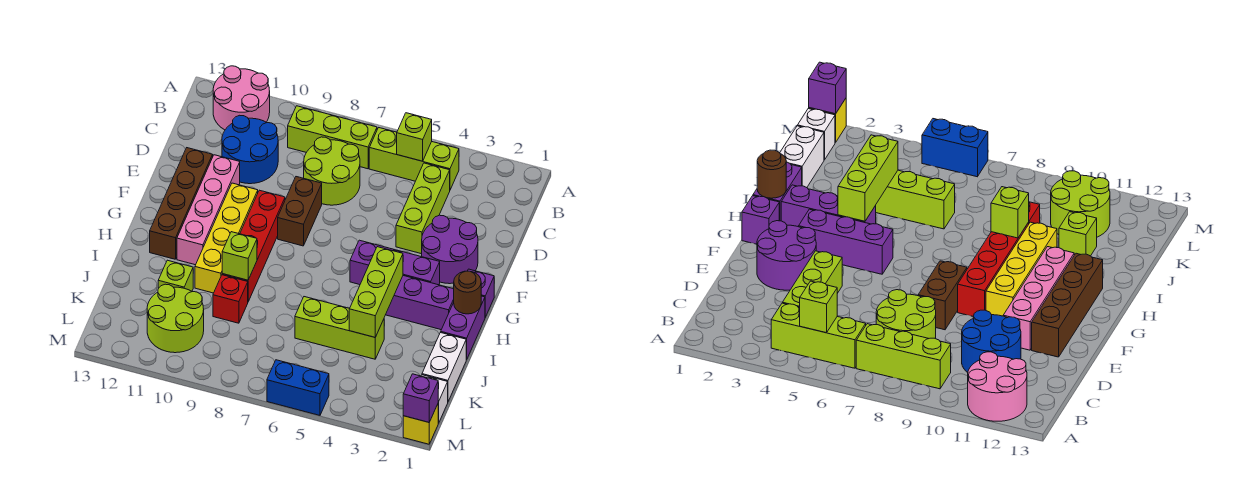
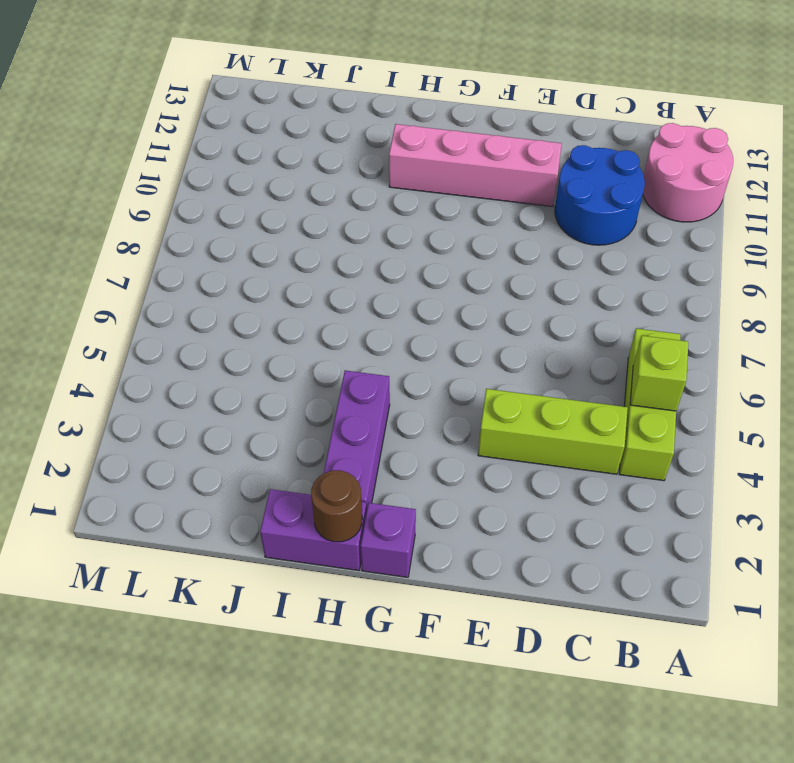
none -> lime 1x3 brick [288,106,377,169]
none -> lime 2x2 round brick [304,137,360,205]
none -> purple 2x2 round brick [422,215,478,284]

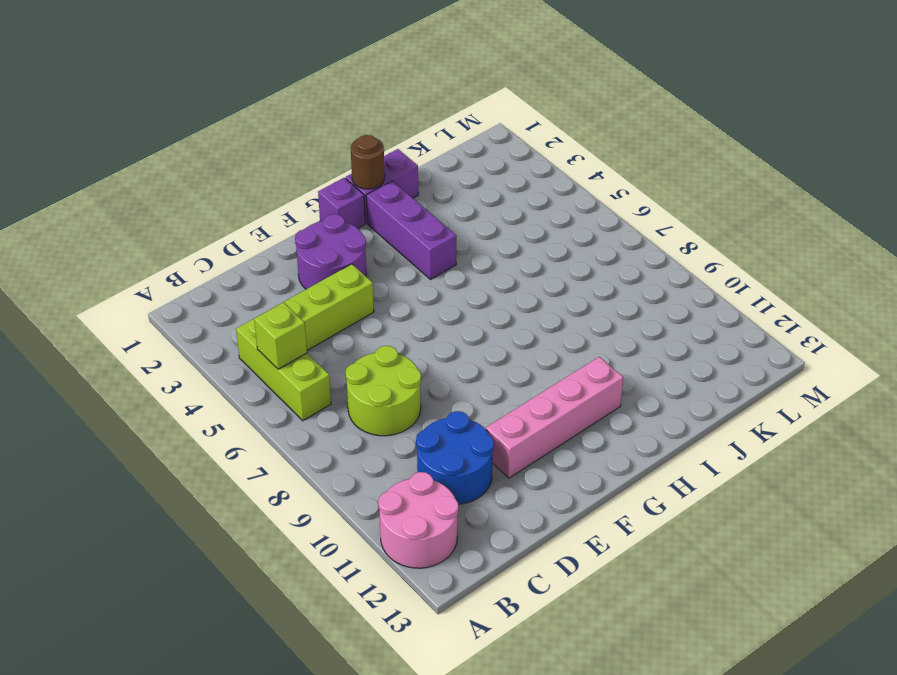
none -> lime 1x3 brick [288,106,377,169]
none -> brown 1x2 brick [278,177,322,246]
none -> brown 1x4 brick [150,148,213,259]

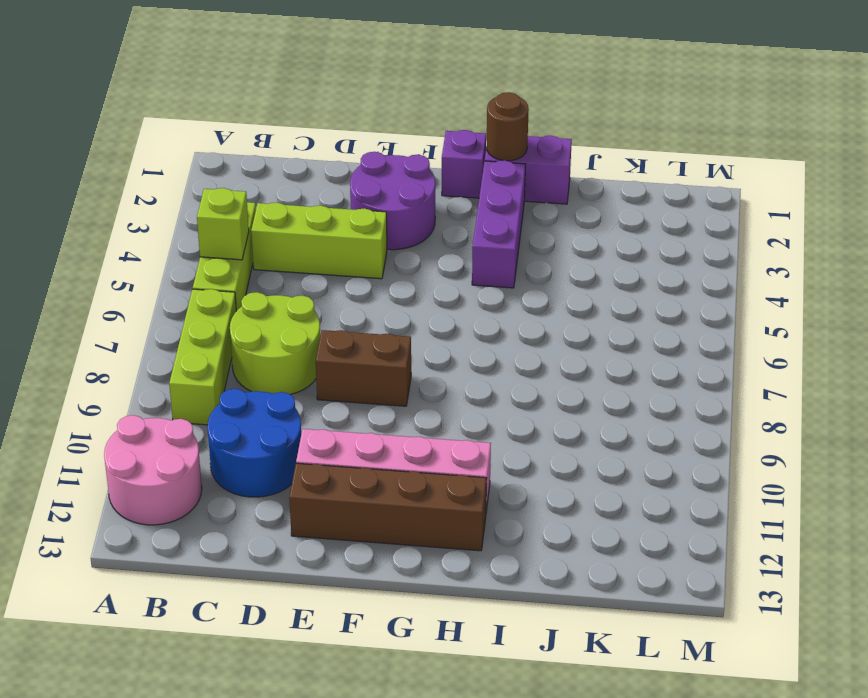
none -> red 1x4 brick [222,190,285,301]
none -> yellow 1x4 brick [195,183,258,293]
none -> purple 1x3 brick [350,240,440,285]

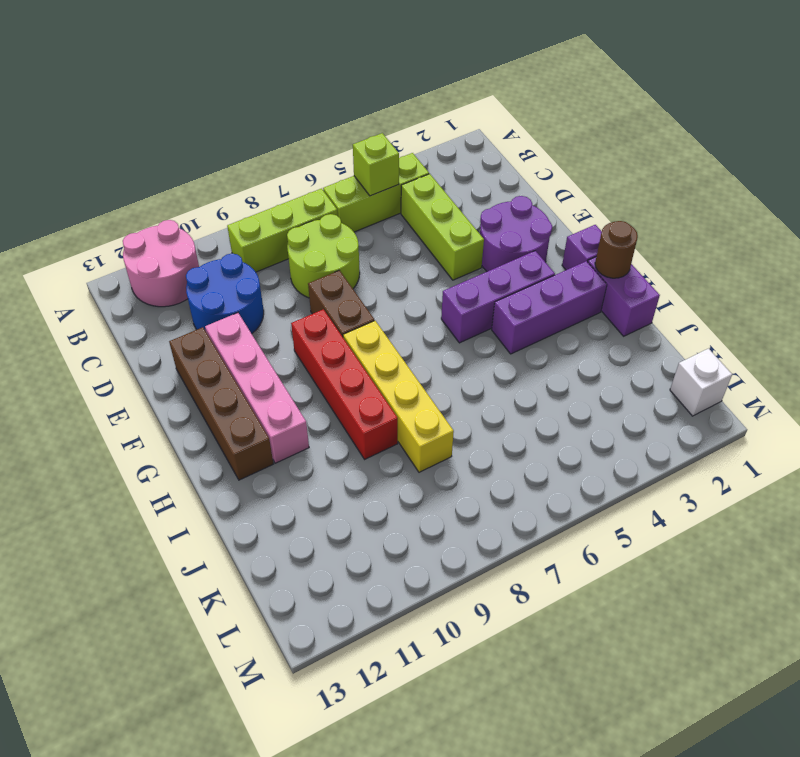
yellow 1x4 brick [343,321,454,472] -> yellow 1x4 brick moved to [195,183,258,293]
none -> white 1x2 brick [422,332,466,401]
none -> lime 1x3 brick [295,297,384,359]
none -> red 1x1 brick [213,275,248,323]

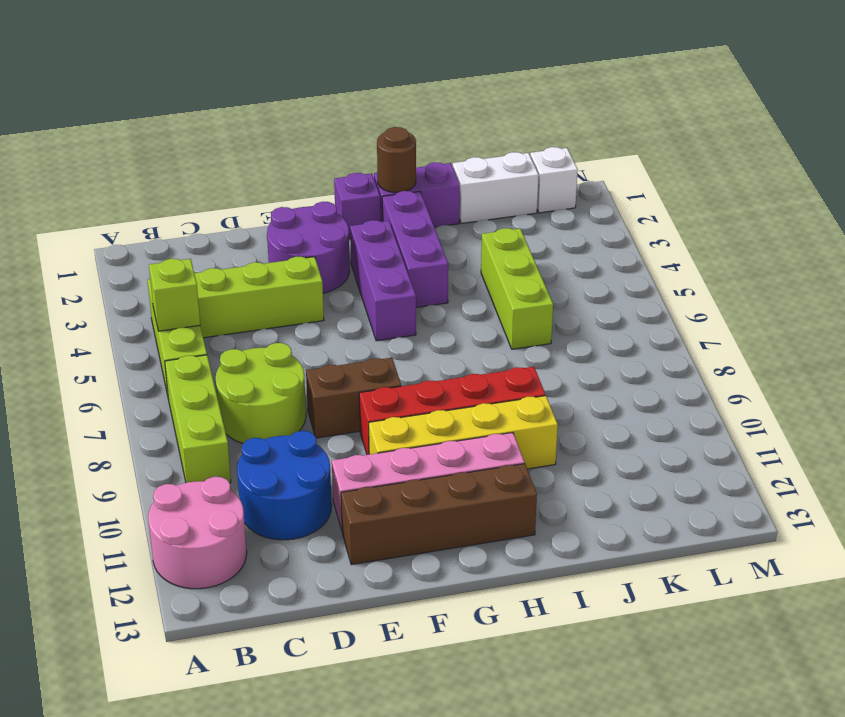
none -> red 1x1 brick [213,275,248,323]
none -> lime 1x1 brick [158,260,193,291]
none -> lime 2x2 round brick [147,284,204,353]

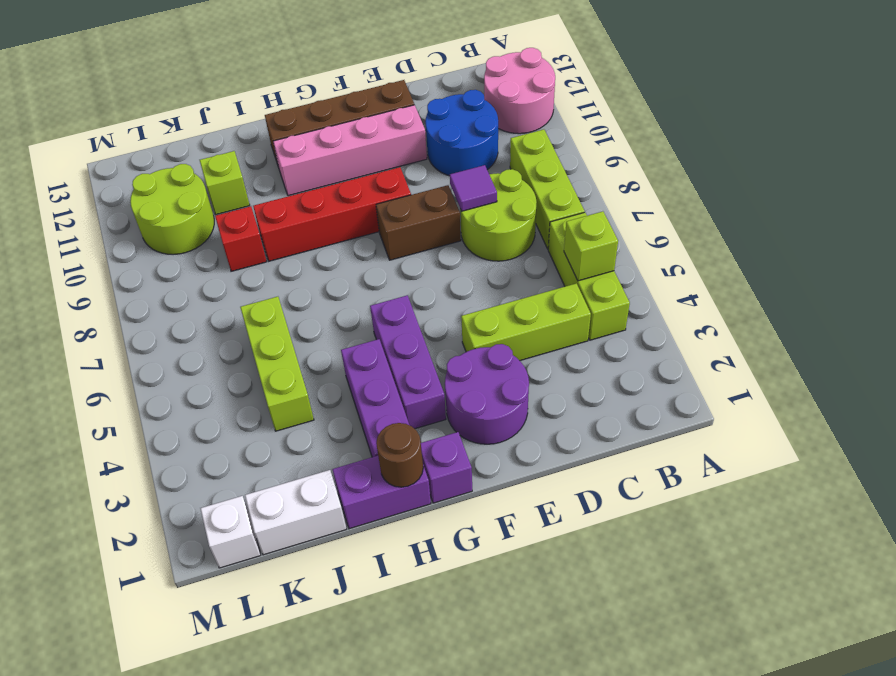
purple 1x1 tile [450,165,497,211] -> none
none -> yellow 1x4 brick [195,183,258,293]
none -> yellow 1x1 brick [403,404,438,444]
none -> blue 1x2 brick [267,360,329,415]

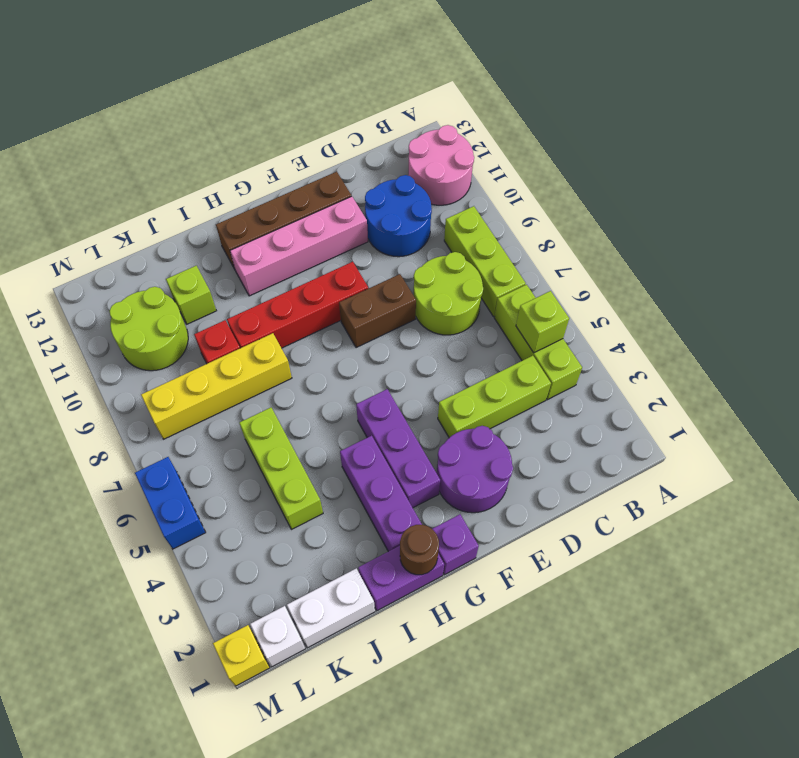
yellow 1x4 brick [141,333,292,439] -> yellow 1x4 brick moved to [195,183,258,293]
none -> lime 1x3 brick [349,247,403,337]
none -> lime 1x1 brick [222,232,257,280]
none -> purple 1x1 brick [403,374,438,422]

